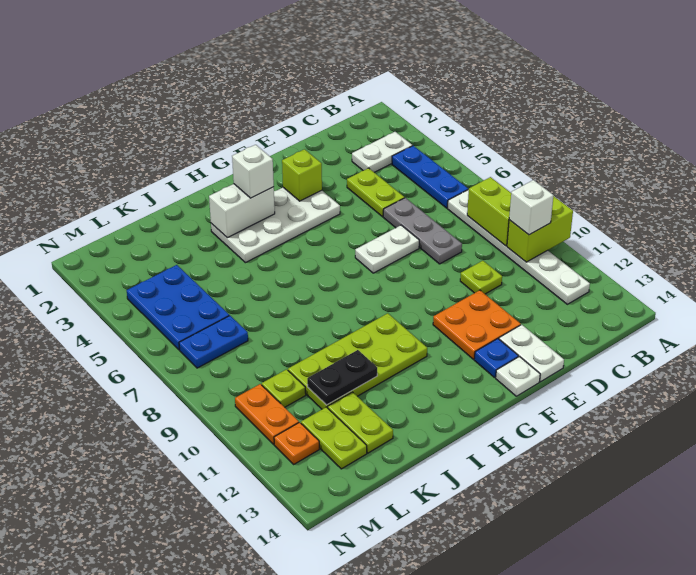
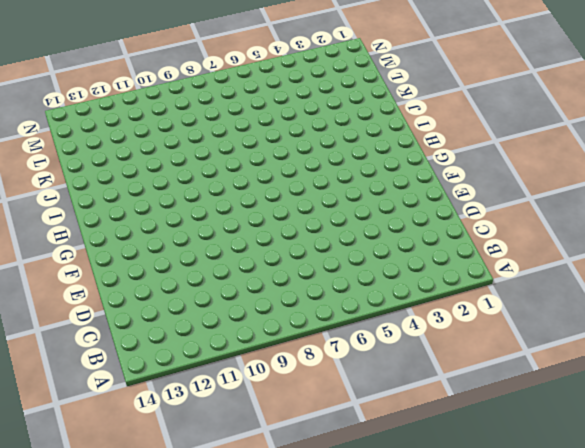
none -> white 1x2 plate [352,132,412,172]
none -> blue 1x3 plate [392,146,468,208]
none -> white 1x6 plate [447,189,590,304]

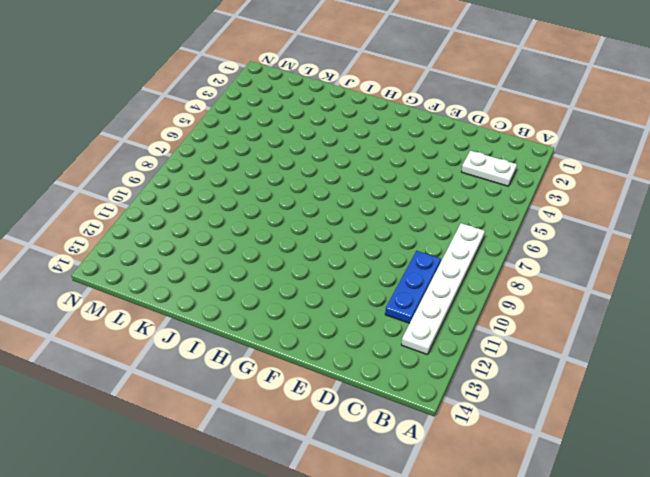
blue 1x3 plate [385,251,441,323] -> blue 1x3 plate moved to [392,146,468,208]
none -> lime 1x2 plate [347,168,404,217]
none -> grey 1x3 plate [383,198,462,264]
none -> lime 1x1 plate [460,261,502,294]

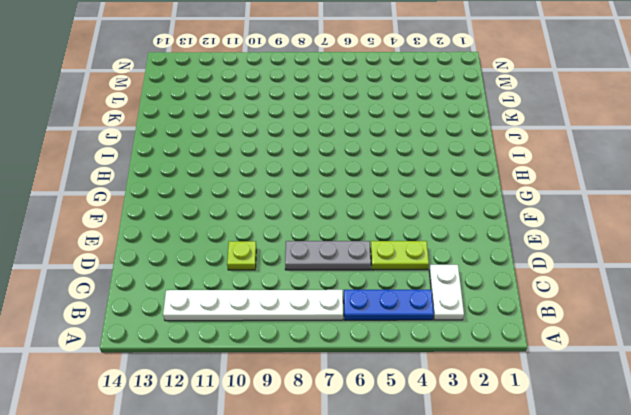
none -> white 1x2 plate [355,225,419,273]
none -> orange 2x2 plate [433,290,521,359]
none -> white 1x2 plate [499,325,564,382]

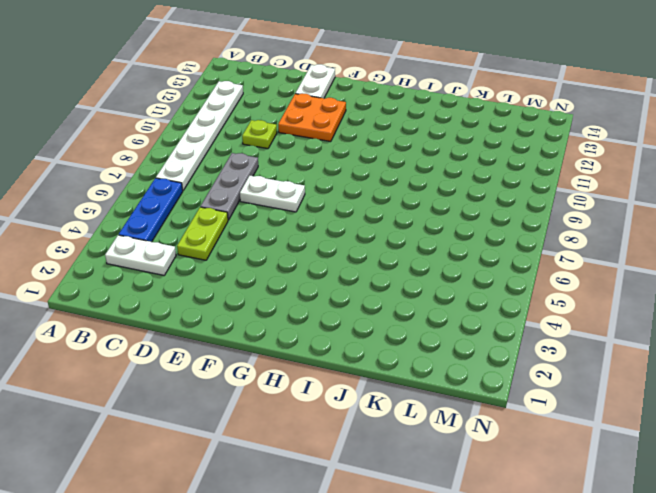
none -> white 2x4 plate [211,188,340,263]
none -> blue 1x1 plate [474,339,518,378]
none -> white 1x1 plate [496,357,540,396]

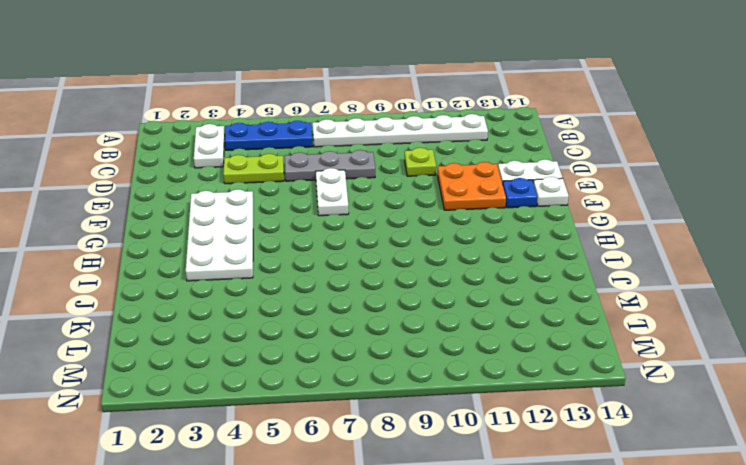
none -> lime 2x4 plate [288,313,427,409]
none -> lime 1x2 plate [328,392,393,453]
none -> blue 2x3 plate [127,265,229,350]

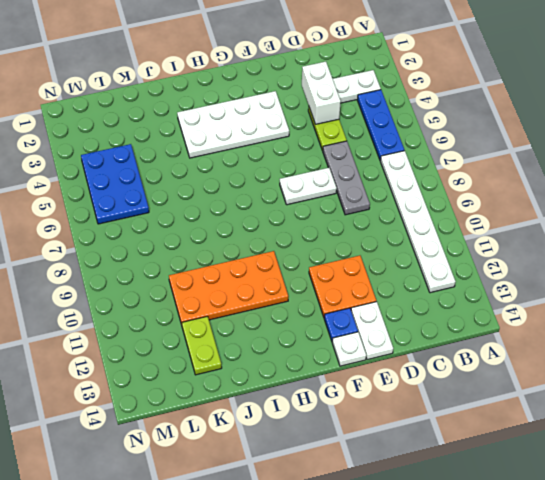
white 1x2 brick [302,62,341,124] -> white 1x2 brick turned to [209,184,275,238]
orange 2x4 plate [169,251,288,325] -> lime 2x4 plate [288,313,427,409]
none -> lime 1x1 plate [460,261,502,294]
none -> blue 1x2 plate [179,316,248,368]
none -> lime 1x1 plate [262,369,306,407]

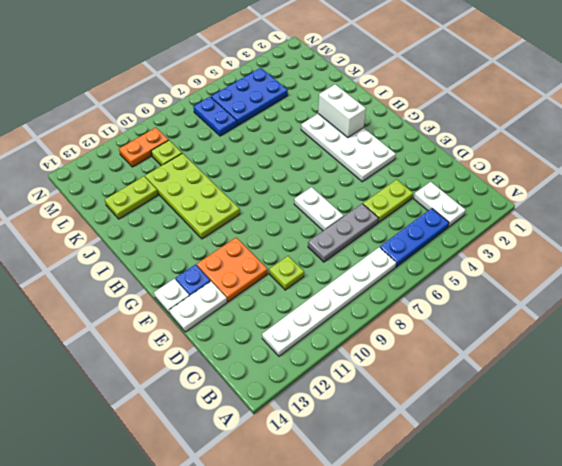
none -> lime 1x2 plate [301,407,367,469]
none -> orange 1x1 plate [274,422,319,464]
none -> lime 1x2 brick [507,196,573,262]

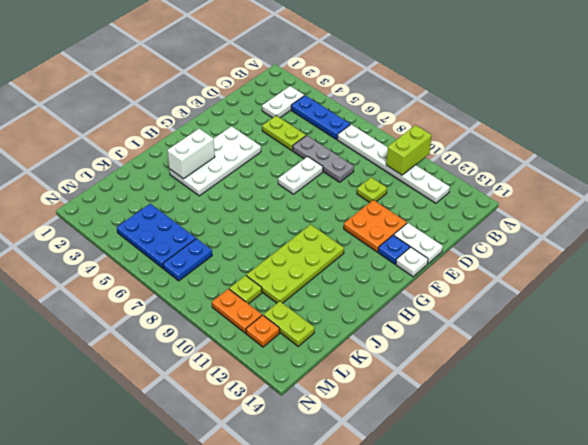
none -> lime 1x2 plate [328,392,393,453]
none -> lime 1x2 brick [467,177,511,246]
none -> lime 1x1 brick [282,149,322,201]

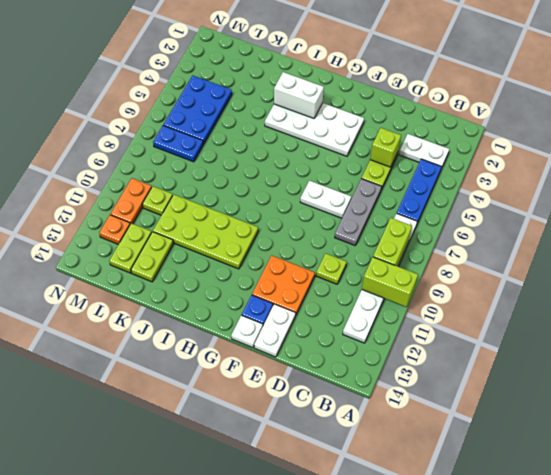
lime 1x1 brick [370,128,401,167] -> lime 1x1 brick moved to [282,149,322,201]
none -> black 1x2 plate [307,350,377,405]
none -> white 1x1 brick [509,180,554,235]
none -> white 1x1 brick [232,145,274,198]

